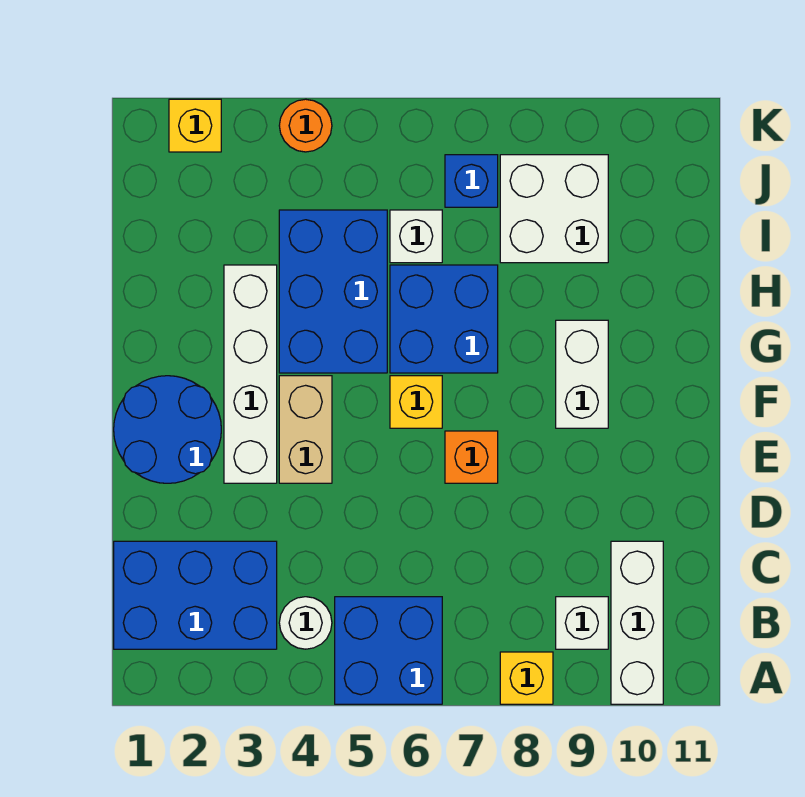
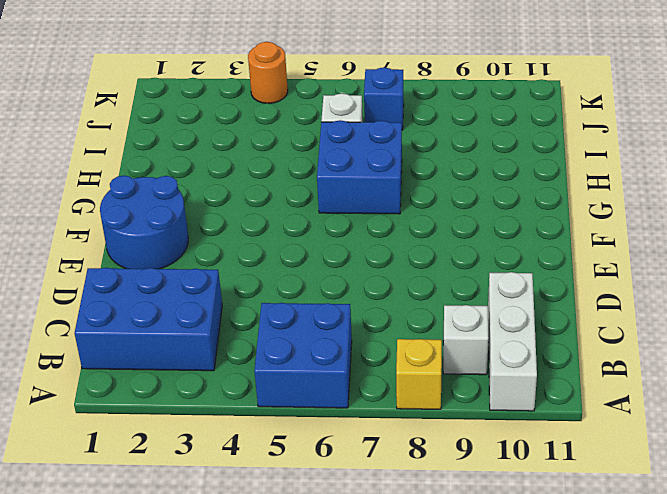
none -> white 1x1 round brick [279,597,332,649]
none -> white 1x4 brick [224,265,277,483]
none -> tan 1x2 brick [279,376,332,483]

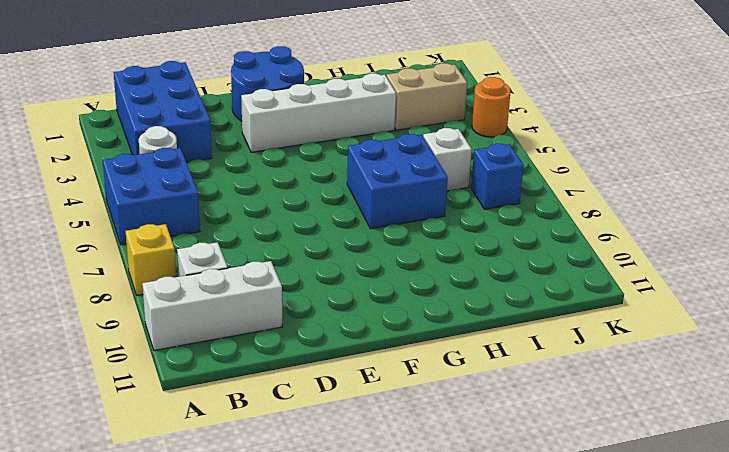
tan 1x2 brick [387,63,467,130] -> tan 1x2 brick moved to [279,376,332,483]
none -> orange 1x1 brick [445,431,498,483]
none -> yellow 1x1 brick [390,376,442,428]
none -> white 1x2 brick [556,320,608,428]

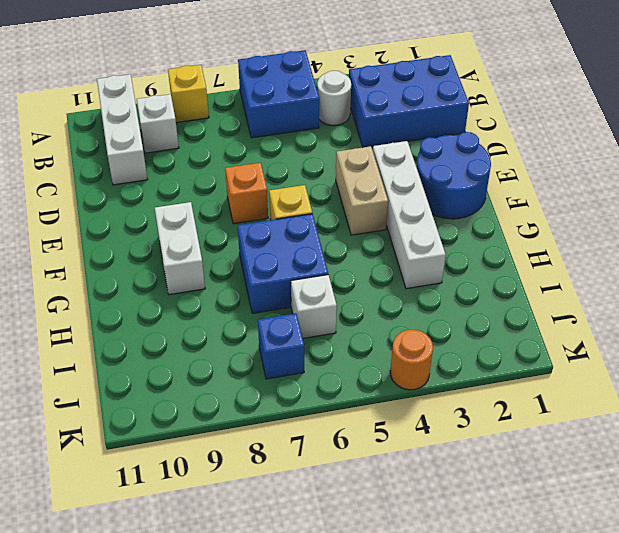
none -> blue 2x3 brick [279,210,387,373]
none -> white 2x2 brick [500,155,608,263]
none -> yellow 1x1 brick [169,99,221,152]

